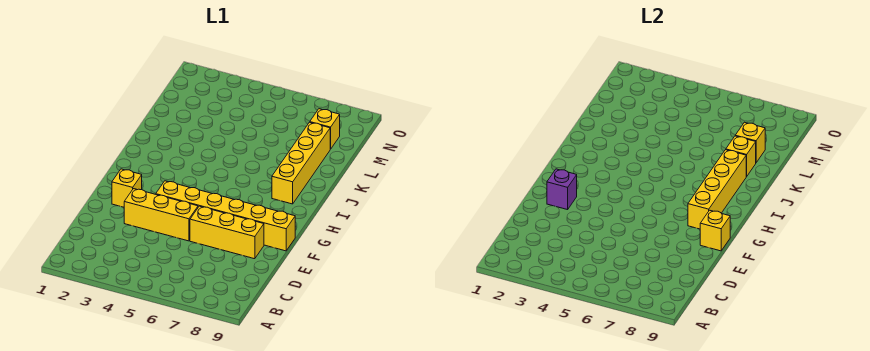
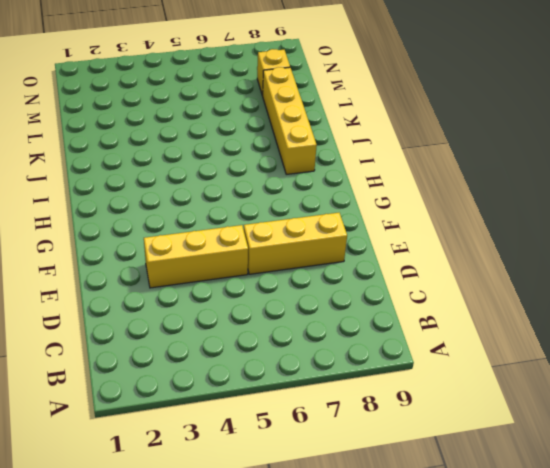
none -> yellow 1x1 brick [112,169,142,207]
none -> yellow 1x6 brick [156,181,295,251]

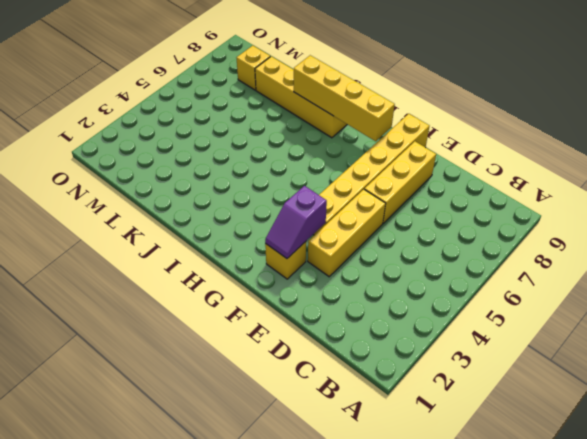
purple 1x2 slope [265,186,327,258] -> purple 1x1 brick [547,169,577,210]
none -> yellow 1x1 brick [700,210,730,251]
none -> yellow 1x1 brick [726,136,756,176]

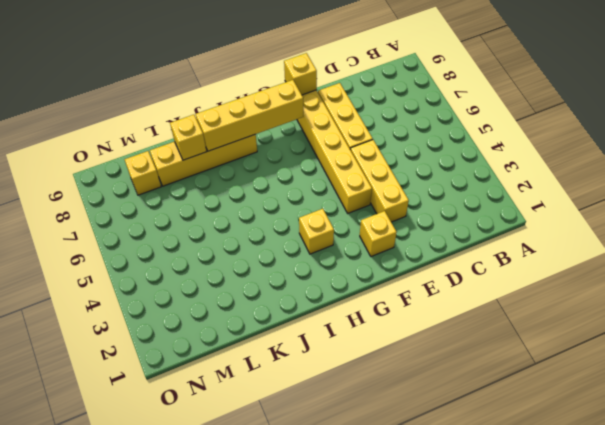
yellow 1x1 brick [299,209,334,254] -> yellow 1x1 brick moved to [735,122,765,162]
none -> purple 1x1 brick [547,169,577,210]

